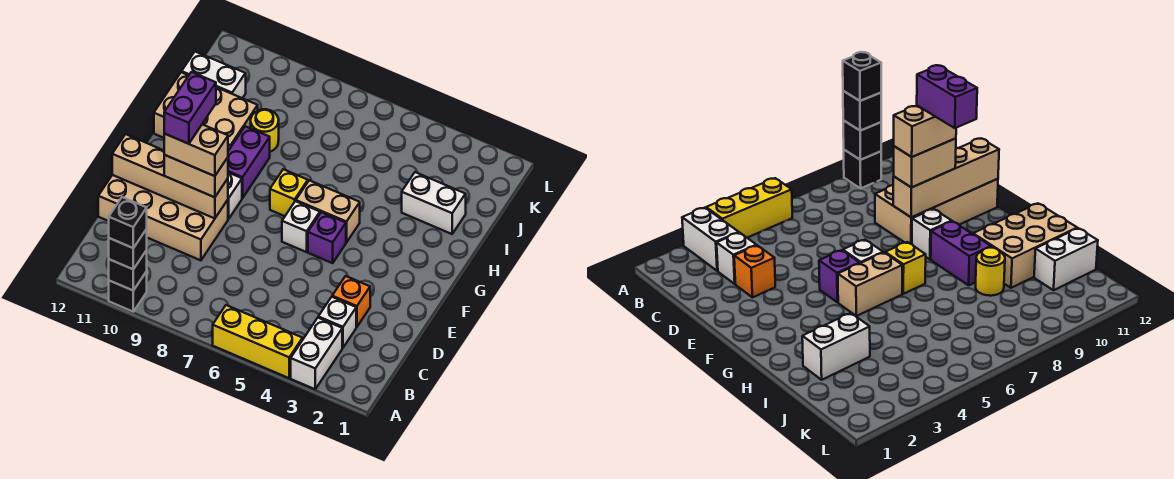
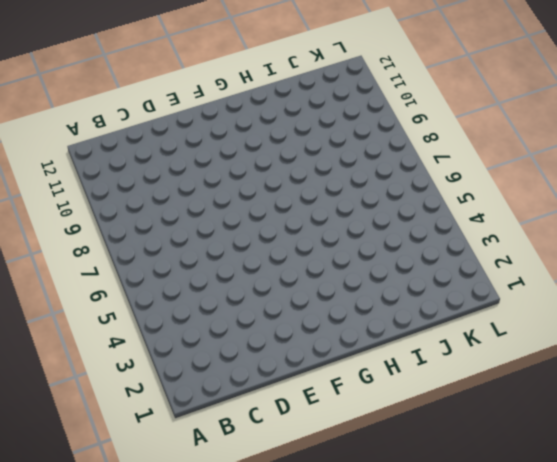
none -> white 1x2 brick [291,318,342,389]
none -> yellow 1x3 brick [213,305,303,378]
none -> black 1x1 brick [109,272,147,312]

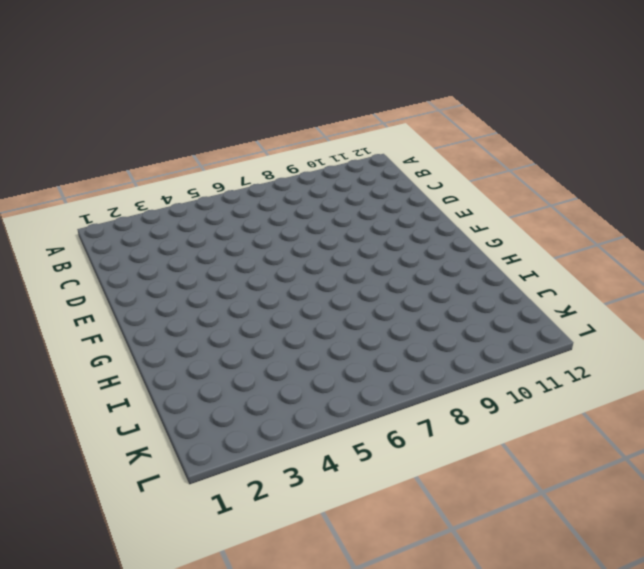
none -> white 1x2 brick [291,318,342,389]
none -> yellow 1x3 brick [213,305,303,378]
none -> black 1x1 brick [109,272,147,312]

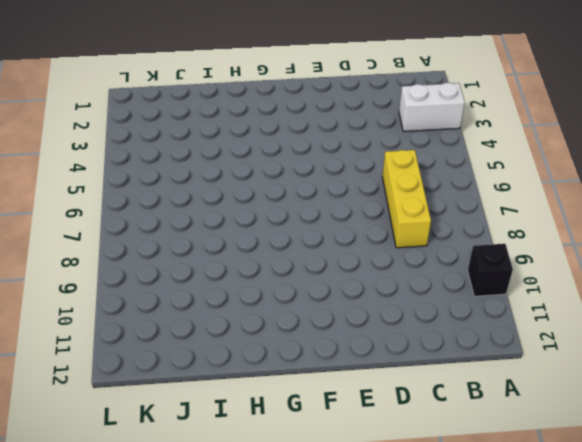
yellow 1x3 brick [382,150,431,248] -> yellow 1x3 brick moved to [213,305,303,378]
none -> white 1x1 brick [318,297,356,348]
none -> orange 1x1 brick [332,276,370,327]
none -> tan 2x4 brick [98,175,228,260]

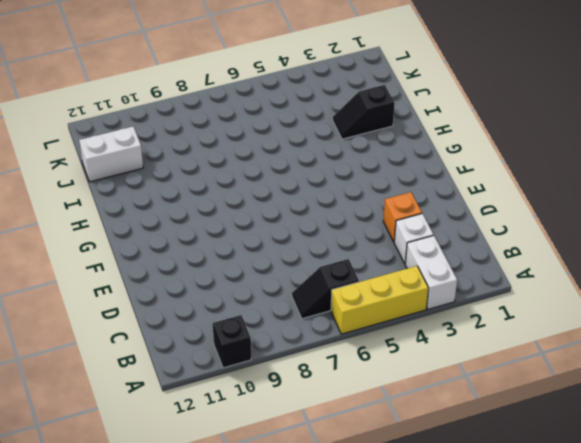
black 1x2 slope [292,259,359,319] -> none
black 1x2 slope [333,85,395,139] -> white 1x2 brick [402,172,466,234]
none -> tan 2x4 brick [98,175,228,260]
none -> purple 1x1 brick [308,212,346,263]
none -> white 1x1 brick [282,201,320,252]

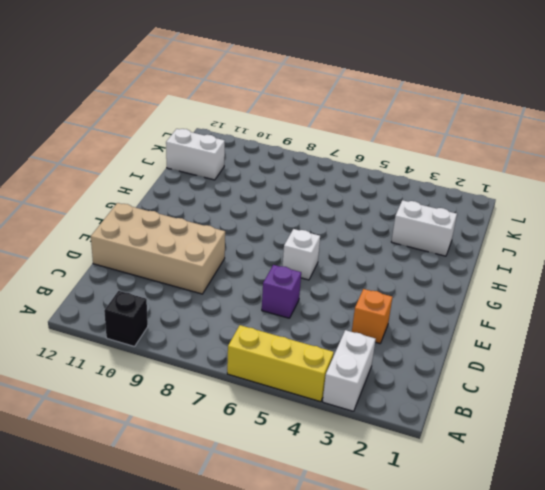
purple 1x1 brick [262,265,301,318] -> purple 1x1 brick moved to [308,212,346,263]
none -> white 1x1 brick [318,297,356,348]
none -> white 1x1 brick [228,173,242,219]
none -> tan 1x2 brick [296,180,360,242]

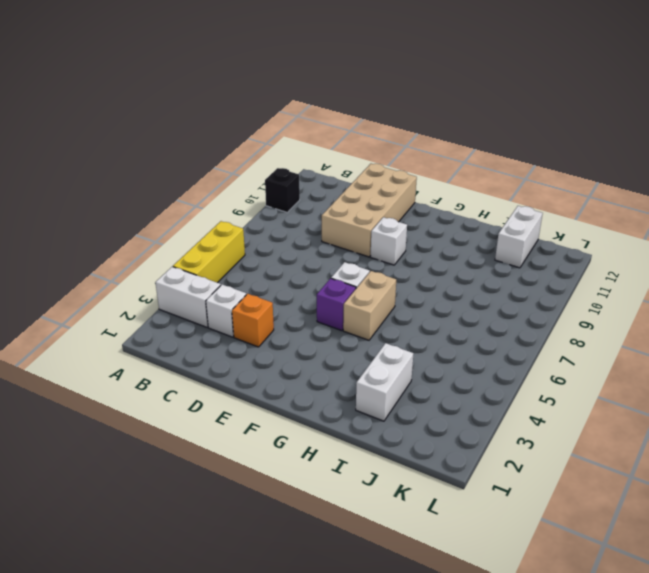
none -> yellow 1x1 brick [270,169,308,216]
none -> purple 1x2 brick [228,126,270,198]
none -> tan 2x3 brick [154,72,258,151]

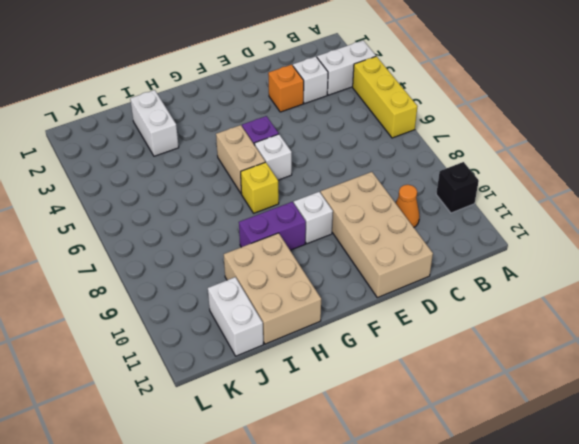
orange 1x1 cone [396,185,419,227] -> none
none -> yellow 1x1 round brick [251,109,279,152]
none -> black 1x1 brick [109,250,147,291]
none -> tan 1x4 brick [112,134,228,218]

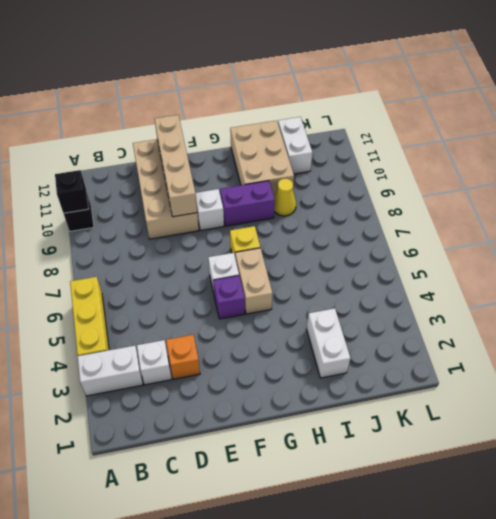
yellow 1x1 cone [274,179,296,216] -> yellow 1x1 round brick [251,109,279,152]
none -> black 1x1 brick [109,229,147,269]
none -> tan 1x2 brick [164,155,228,197]
none -> black 1x1 brick [109,197,147,248]

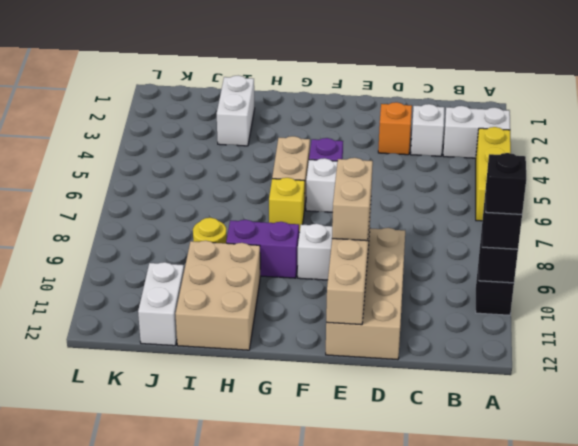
none -> tan 1x2 brick [164,124,228,176]
none -> purple 1x2 brick [164,72,216,144]

